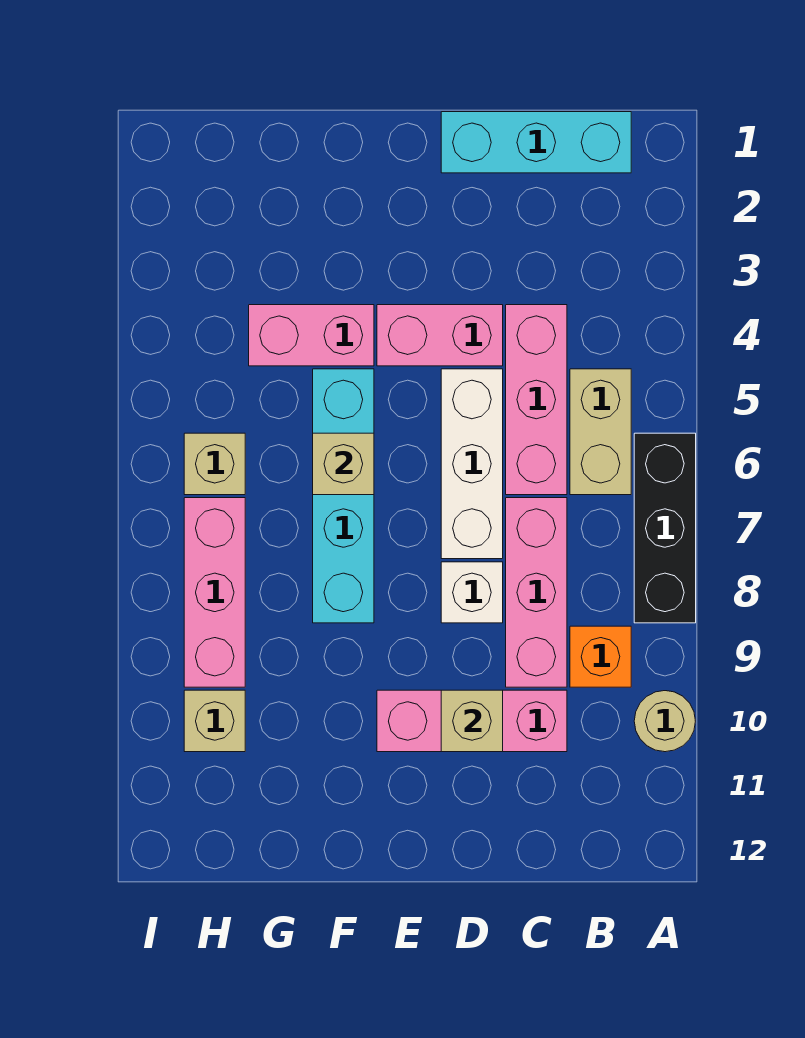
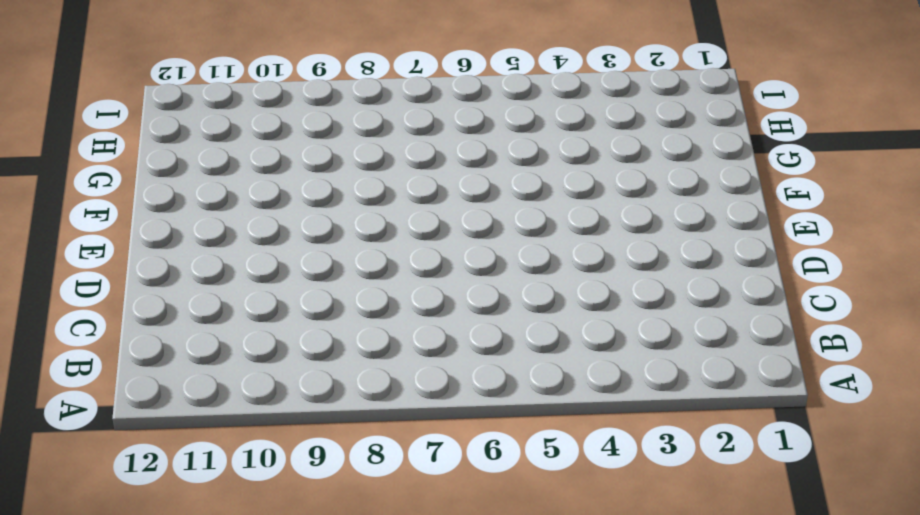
none -> black 1x3 brick [634,433,696,623]
none -> tan 1x1 round brick [634,691,695,752]
none -> cyan 1x3 brick [441,112,631,173]

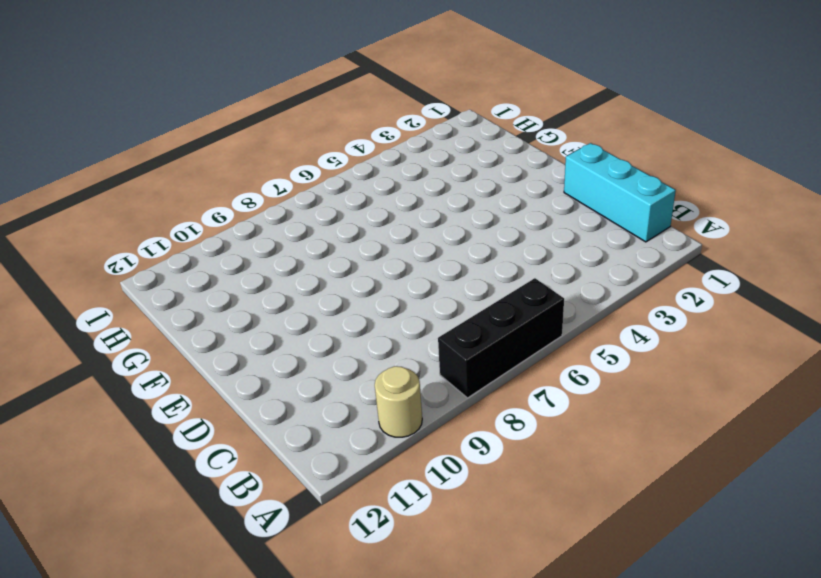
none -> tan 1x2 brick [570,369,631,495]
none -> orange 1x1 brick [570,626,631,687]
none -> pink 1x3 brick [506,305,567,495]

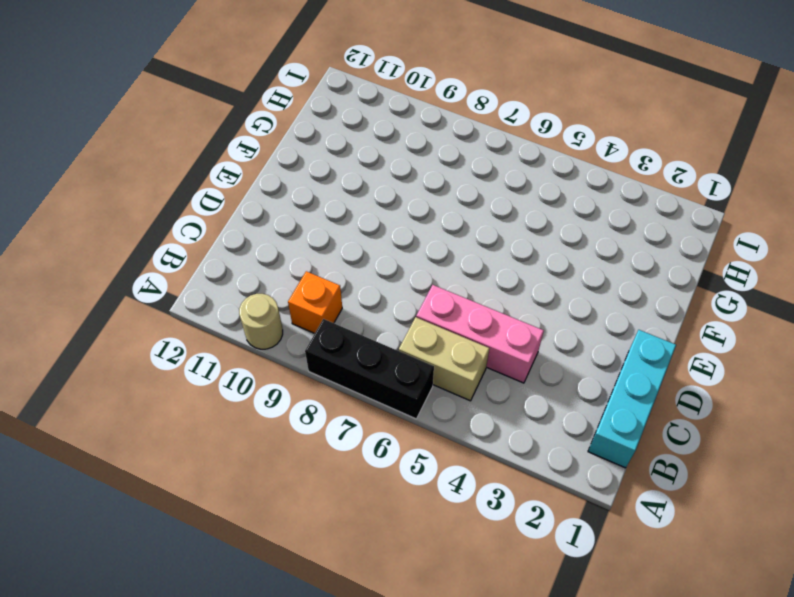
none -> pink 1x3 brick [506,498,567,687]
none -> pink 1x3 brick [377,690,567,752]
none -> pink 1x2 brick [377,305,503,366]

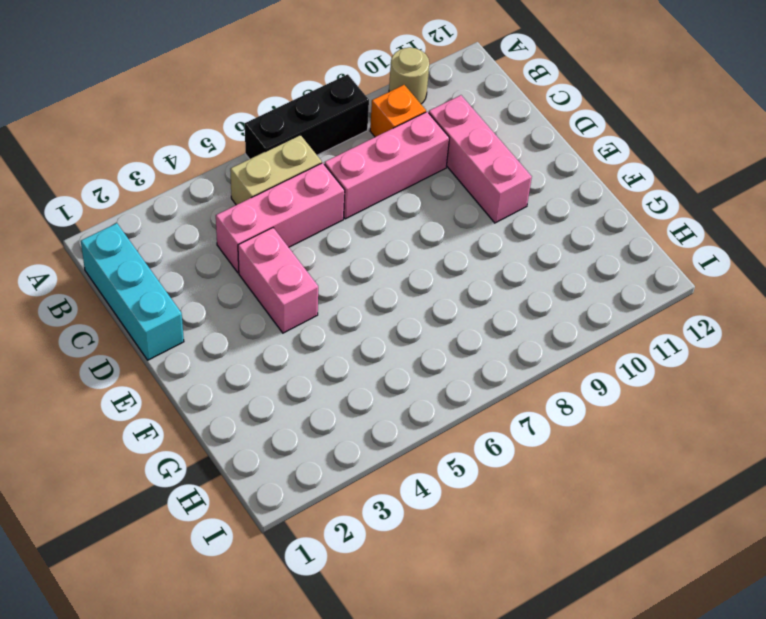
none -> white 1x3 brick [441,369,503,559]
none -> white 1x1 brick [441,562,503,623]
none -> pink 1x2 brick [249,305,374,366]

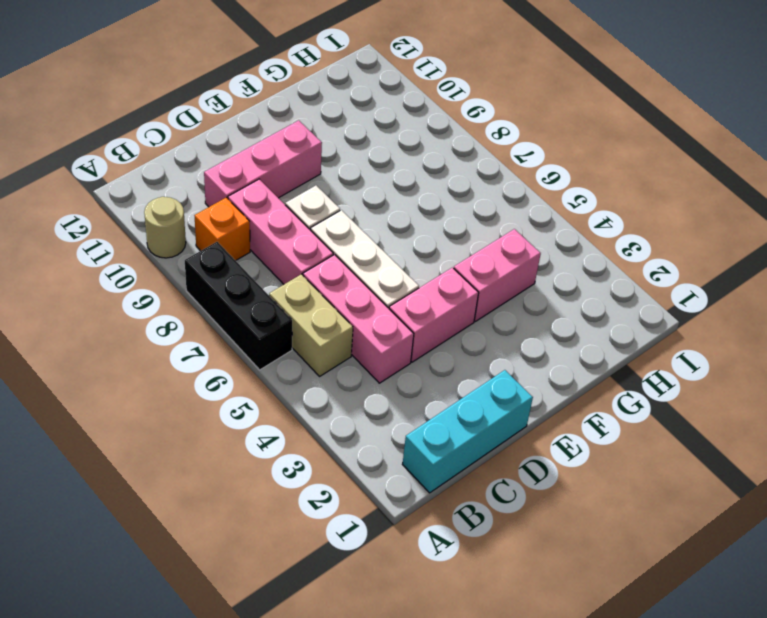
none -> cyan 1x4 brick [313,369,374,623]
none -> tan 1x1 brick [184,433,245,495]
none -> pink 1x3 brick [184,498,245,687]

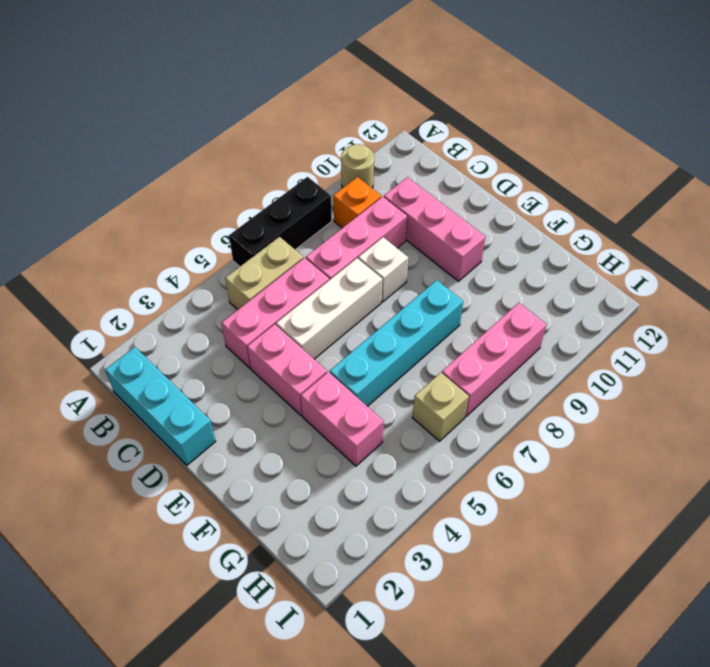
none -> tan 1x1 brick [184,690,245,752]
none -> tan 1x1 brick [441,690,503,752]
none -> tan 1x1 brick [313,433,374,495]

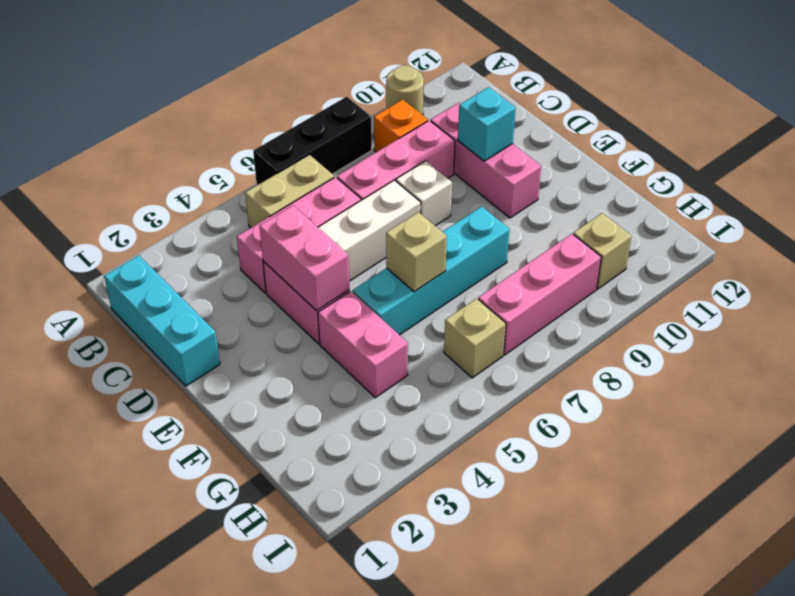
pink 1x2 brick [259,205,350,311] -> none
cyan 1x1 brick [458,87,516,161] -> tan 1x1 brick [441,690,503,752]

